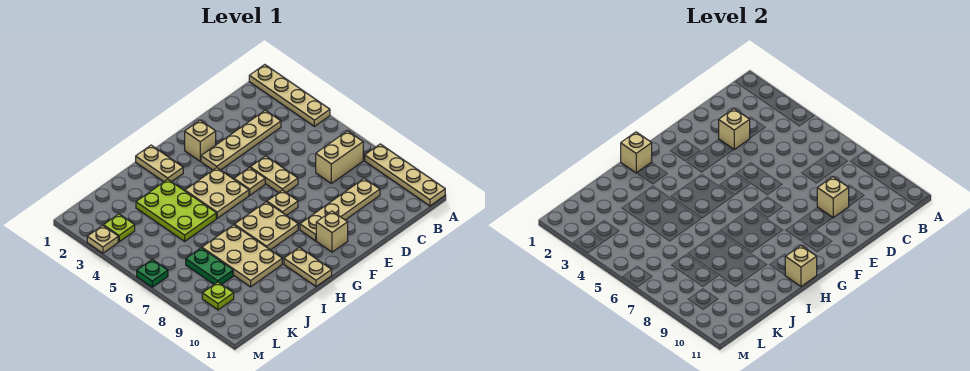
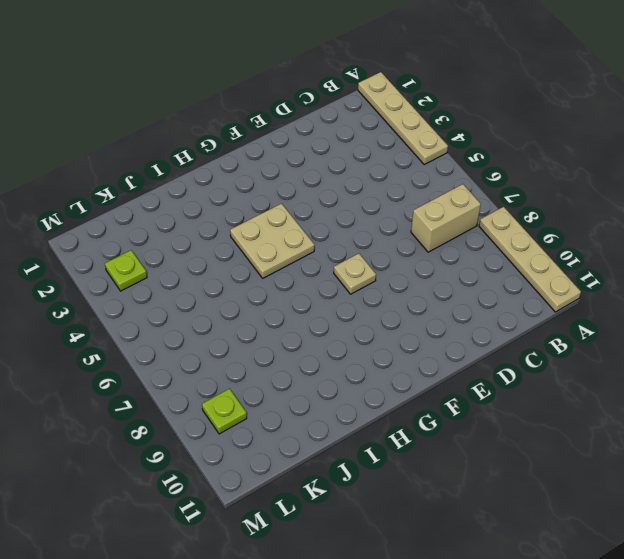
none -> tan 1x4 plate [201,110,281,170]
none -> tan 1x4 plate [300,178,380,241]
none -> tan 1x2 plate [250,156,298,193]

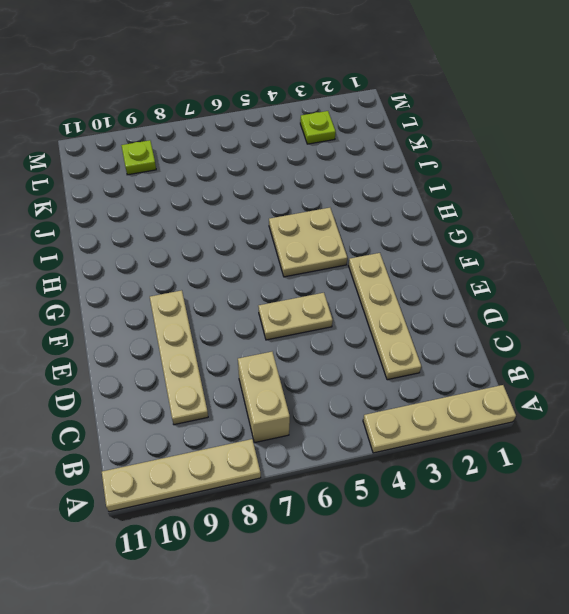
none -> tan 1x1 brick [185,120,216,161]
none -> tan 1x1 plate [234,168,265,195]
none -> tan 1x1 plate [267,190,298,216]

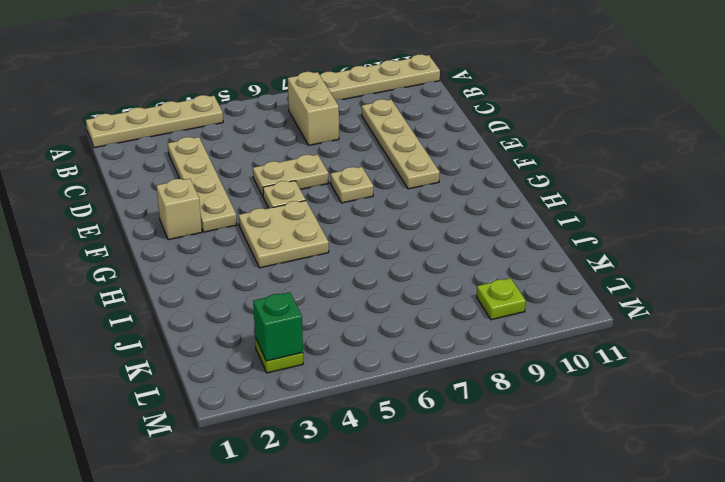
green 1x1 brick [253,292,303,361] -> none
none -> tan 1x1 brick [316,211,348,252]
none -> tan 2x2 plate [234,202,298,250]
none -> tan 1x2 plate [136,145,183,182]

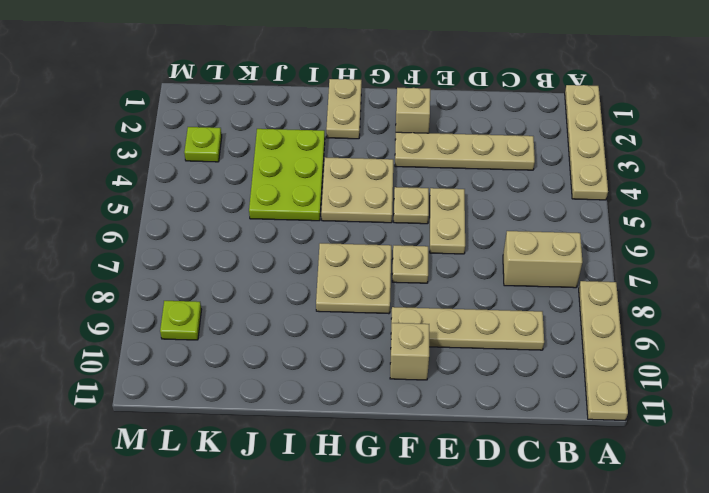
none -> tan 1x2 plate [284,247,332,287]
none -> tan 2x3 plate [202,225,282,287]
none -> green 1x2 plate [186,248,233,284]

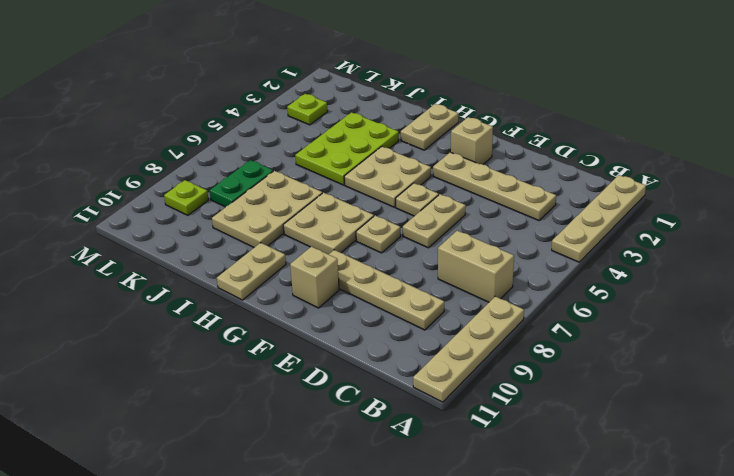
none -> tan 1x1 plate [87,226,118,253]
none -> green 1x1 plate [137,260,168,287]
none -> tan 1x1 brick [719,109,750,149]

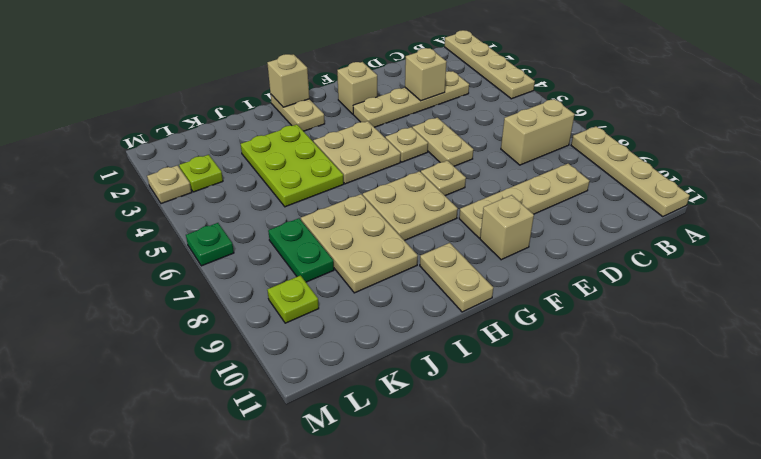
none -> tan 1x1 brick [817,177,849,218]
none -> tan 1x1 brick [785,246,817,287]

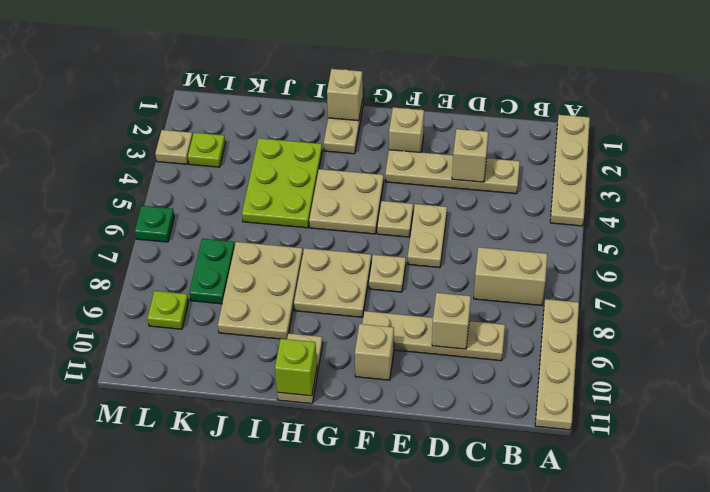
lime 1x1 brick [275,339,317,396] -> tan 1x1 brick [785,246,817,287]

